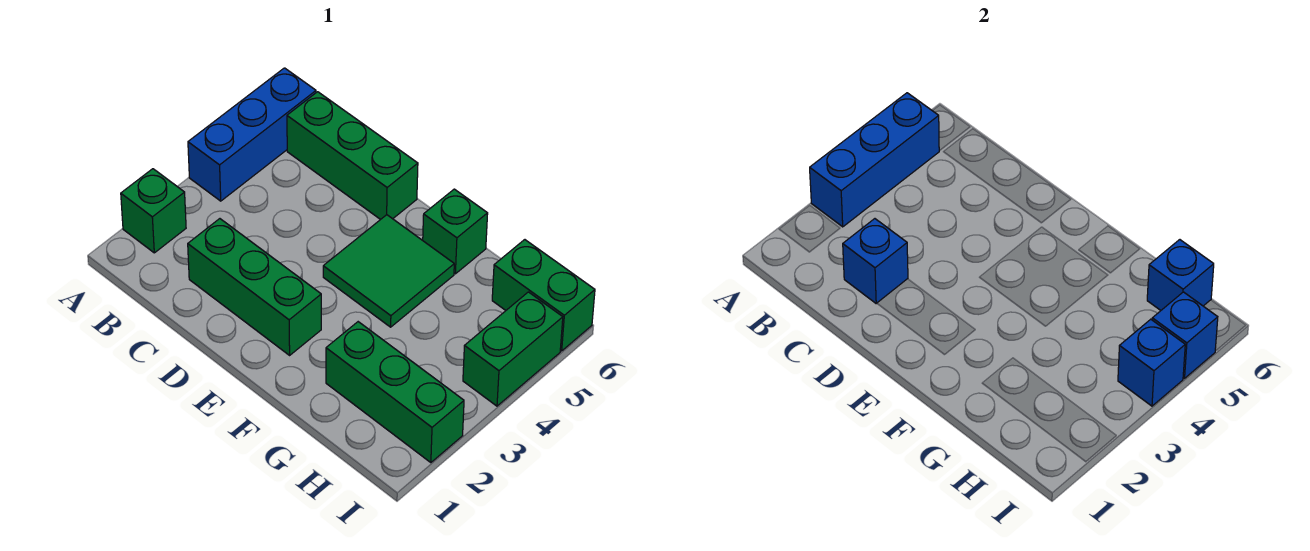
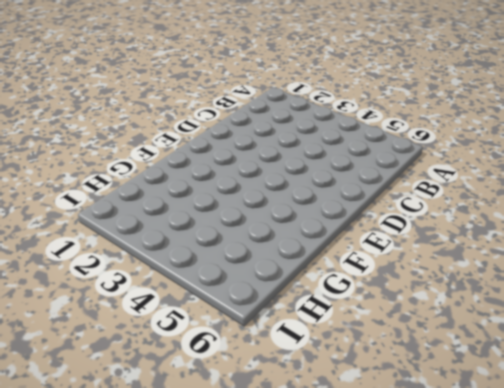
none -> green 1x1 brick [121,169,186,253]
none -> blue 1x3 brick [188,68,316,201]
none -> green 1x3 brick [287,92,418,220]

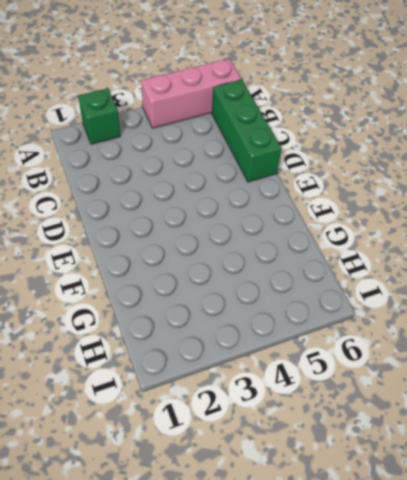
pink 1x3 brick [141,59,241,128] -> blue 1x3 brick [188,68,316,201]
none -> green 1x3 brick [188,219,321,355]
none -> green 2x2 tile [323,215,454,327]
none -> green 1x1 brick [423,189,488,274]

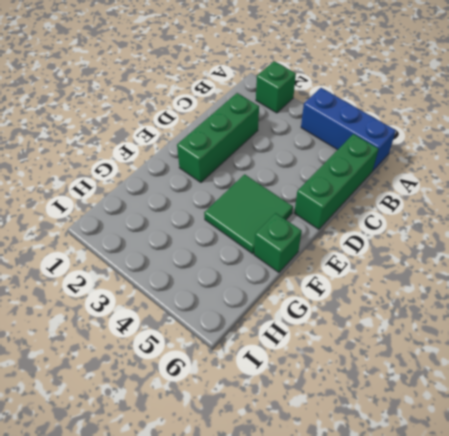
none -> green 1x3 brick [326,322,464,463]
none -> green 1x2 brick [492,240,595,351]
none -> green 1x2 brick [463,292,563,406]

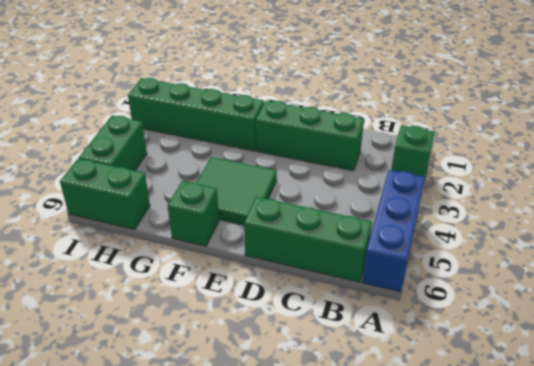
green 1x4 brick [128,78,264,151] -> green 1x3 brick [326,322,464,463]
none -> blue 1x3 brick [810,93,939,227]
none -> blue 1x1 brick [843,219,908,303]
none -> blue 1x1 brick [1147,240,1214,310]

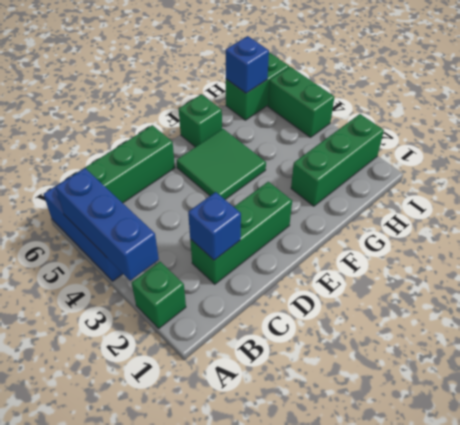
none -> blue 1x1 brick [1118,319,1185,406]
none -> blue 1x1 brick [1152,292,1218,378]

